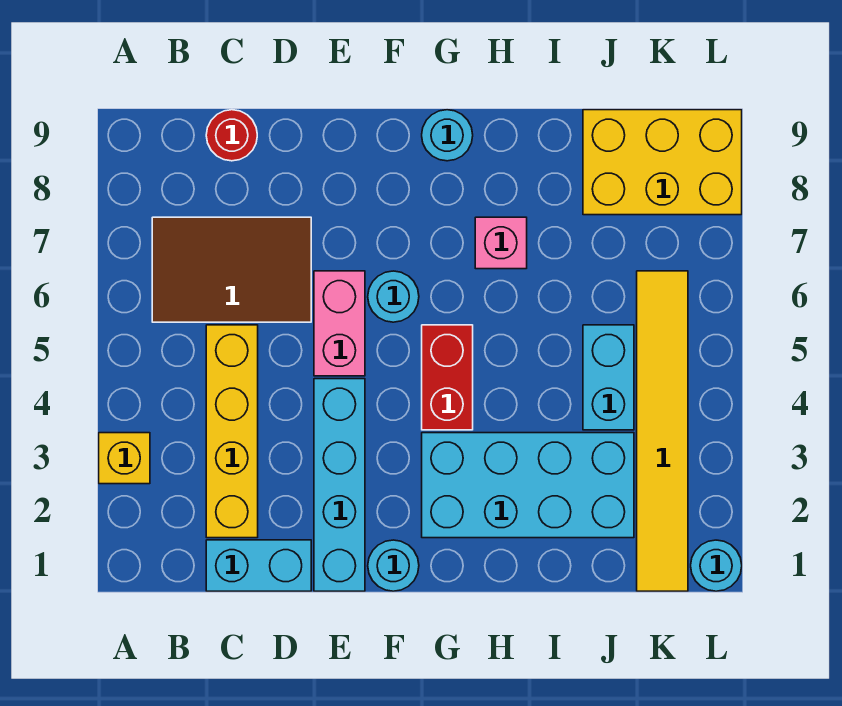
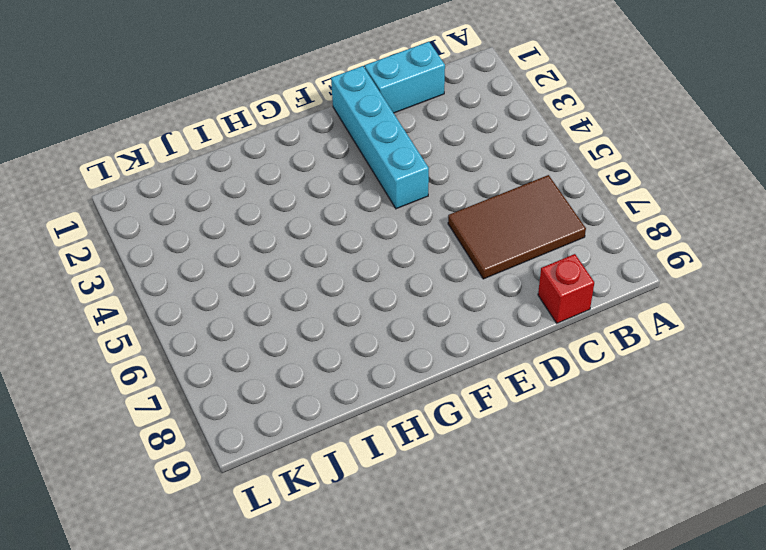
red 1x1 brick [538,254,594,323] -> red 1x1 round brick [206,110,257,161]
none -> yellow 1x1 brick [99,433,150,484]
none -> yellow 1x4 brick [206,325,258,538]
none -> pink 1x2 brick [314,271,365,376]

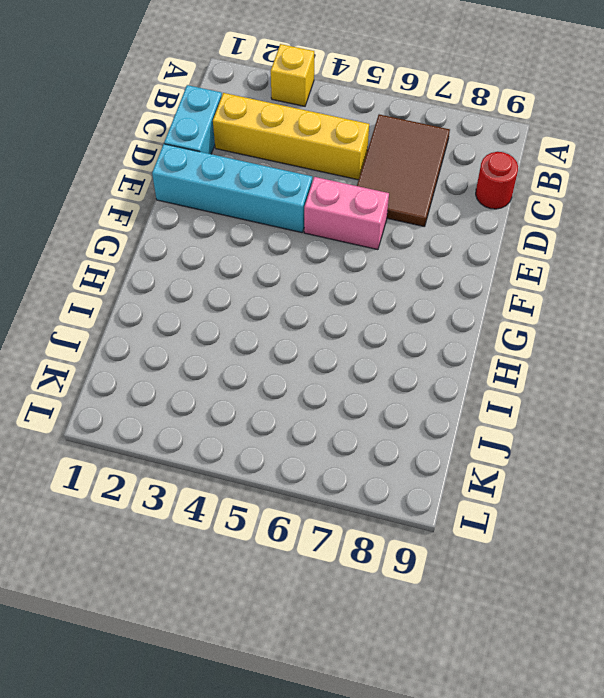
none -> cyan 1x1 round brick [368,540,419,591]
none -> cyan 1x1 round brick [368,271,419,322]
none -> cyan 2x4 brick [422,433,634,538]

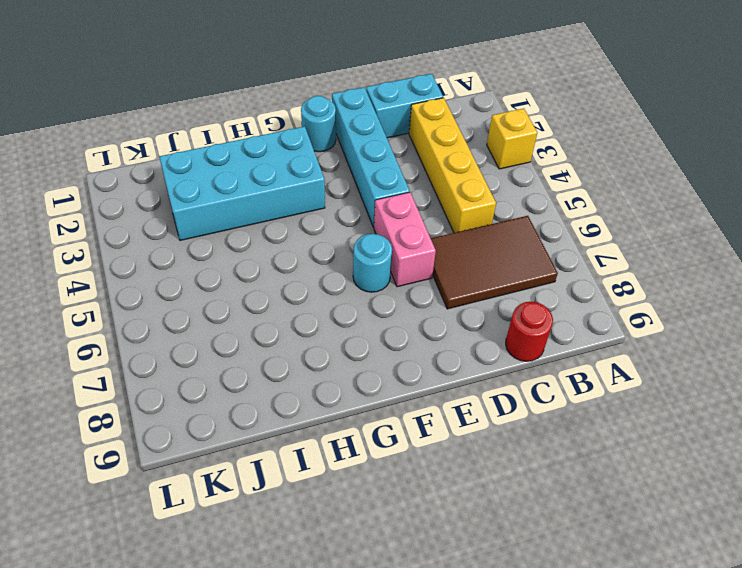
none -> red 1x2 brick [422,325,473,430]
none -> cyan 1x1 round brick [422,110,473,161]
none -> pink 1x1 brick [475,217,527,269]

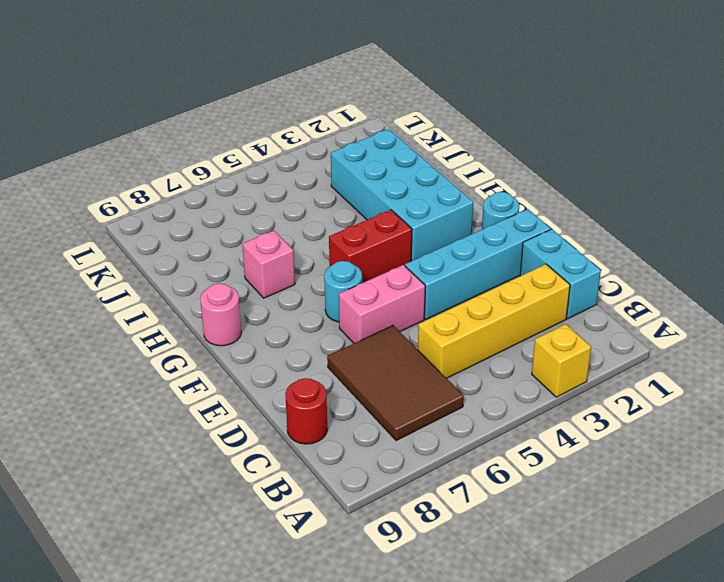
pink 1x1 round brick [200,283,241,346] -> cyan 1x1 round brick [422,110,473,161]
none -> cyan 1x2 brick [583,325,634,430]
none -> yellow 2x3 brick [583,110,742,215]
none -> yellow 1x6 tile [637,271,688,591]

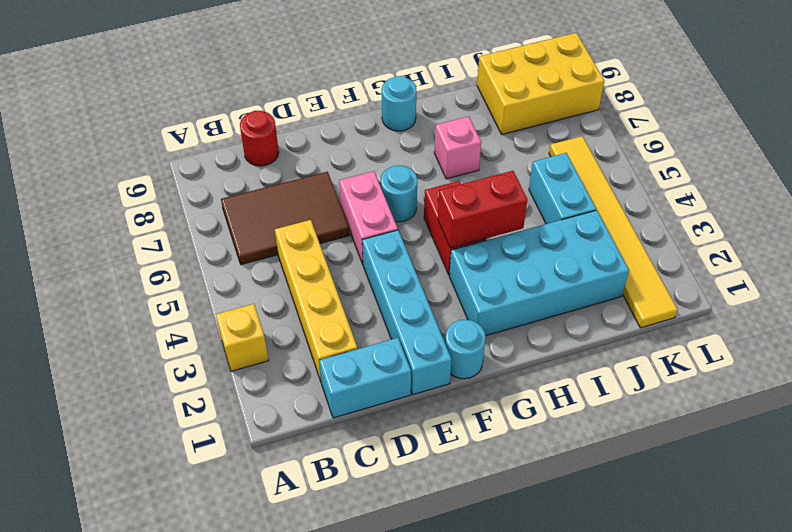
red 1x2 brick [438,171,528,248] -> none
none -> cyan 1x1 round brick [691,540,742,591]

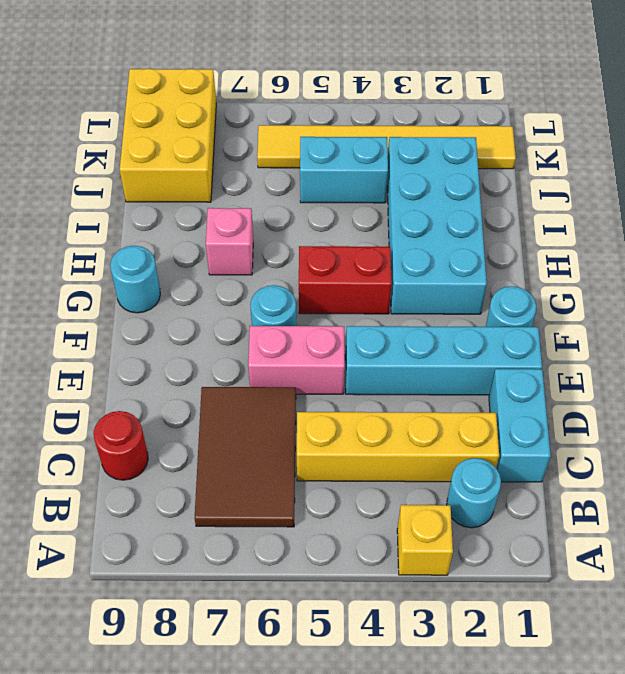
cyan 1x1 round brick [447,458,501,528] -> cyan 1x1 round brick moved to [691,540,742,591]

